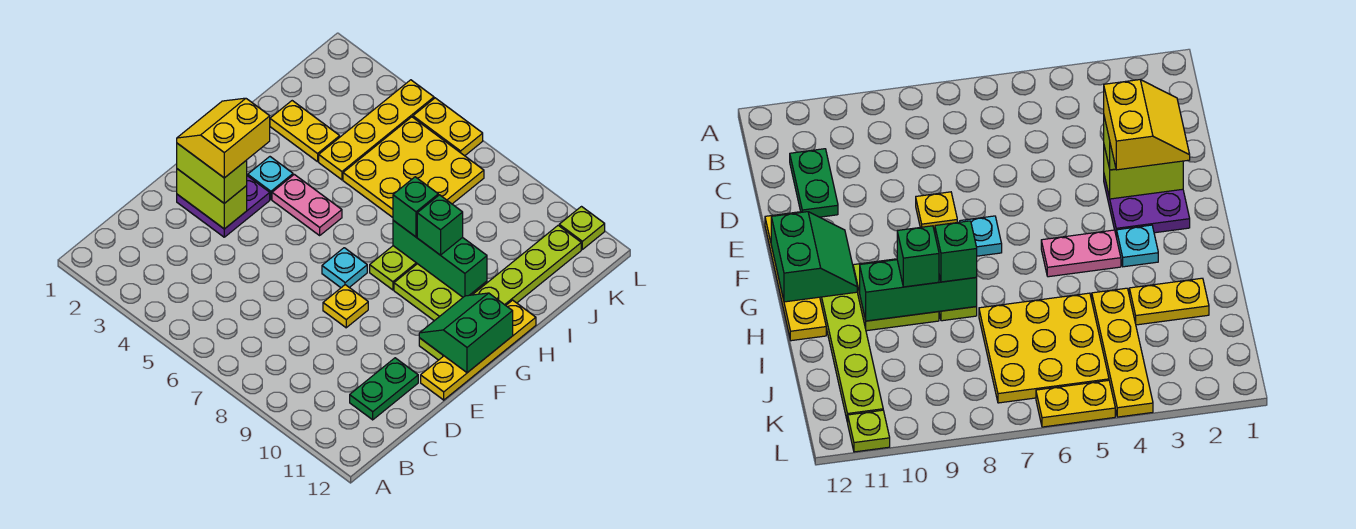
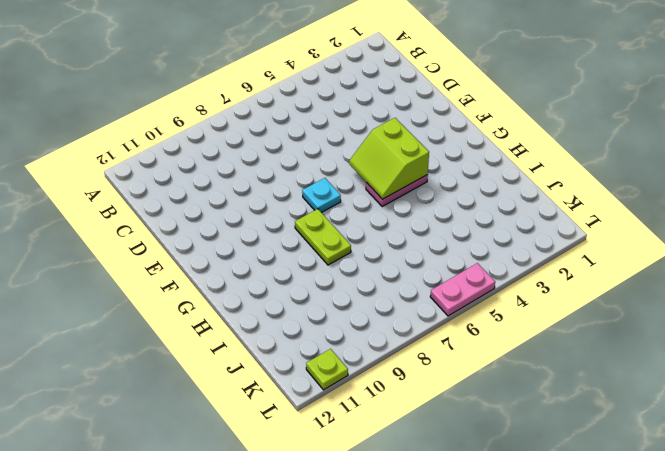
lime 2x2 slope [349,118,429,199] -> none
pink 1x2 plate [430,263,495,316] -> yellow 1x2 plate [413,98,483,156]
none -> green 1x2 plate [350,358,418,420]
none -> purple 2x2 plate [177,176,270,237]
none -> yellow 1x1 plate [323,285,368,328]

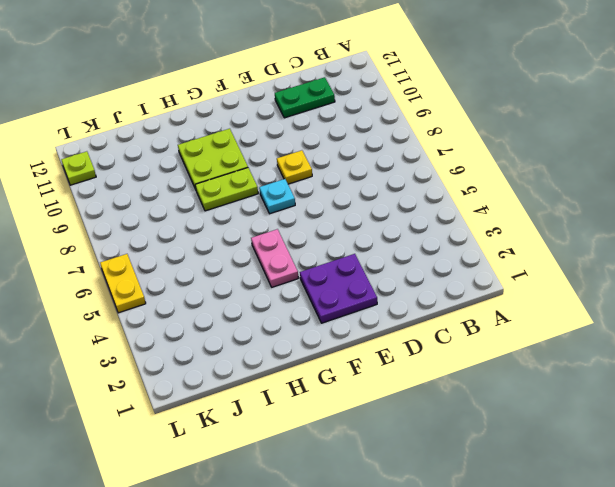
none -> yellow 1x4 plate [421,300,536,400]
none -> lime 1x6 plate [419,225,581,360]
none -> cyan 1x1 plate [248,157,293,199]

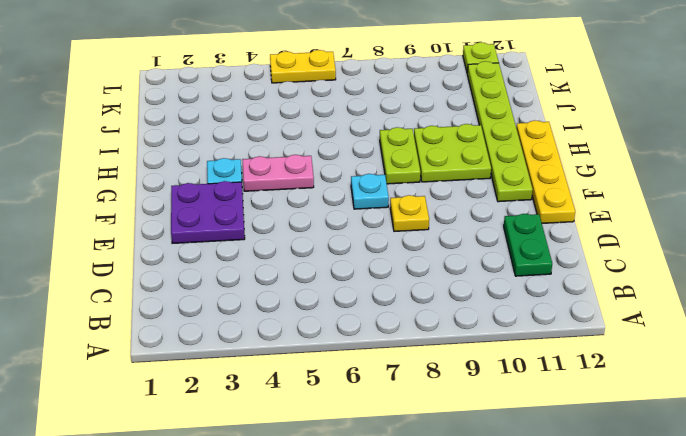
none -> yellow 1x2 plate [270,101,340,162]
none -> yellow 1x4 plate [319,80,434,180]
none -> yellow 3x3 plate [343,117,484,217]

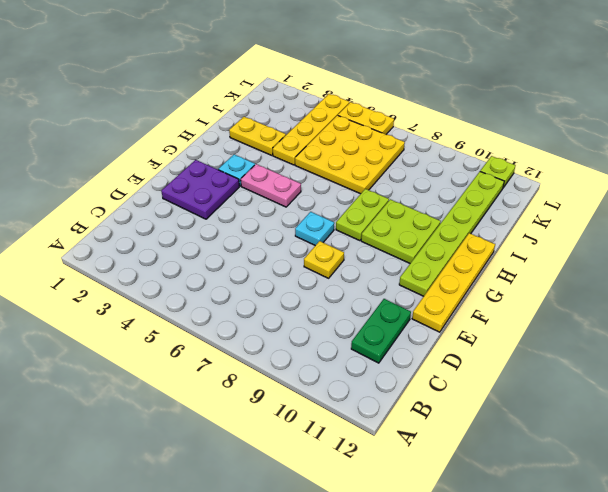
none -> lime 1x2 brick [177,169,247,229]
none -> green 2x2 slope [419,293,513,373]
none -> green 1x3 brick [393,220,487,297]

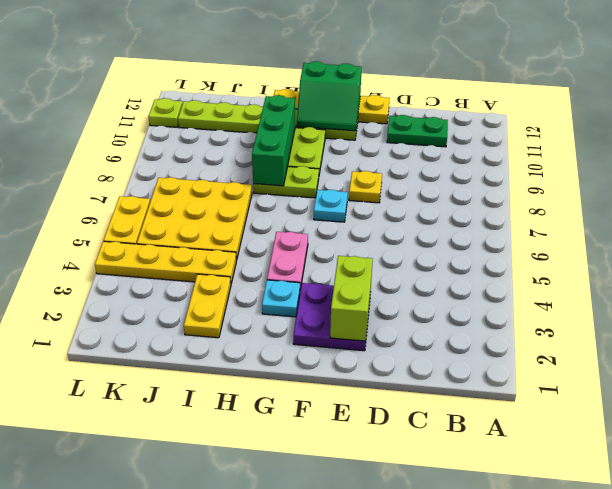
none -> lime 1x2 brick [177,143,247,203]
none -> green 1x1 brick [393,177,438,237]
none -> green 1x1 brick [417,195,463,255]

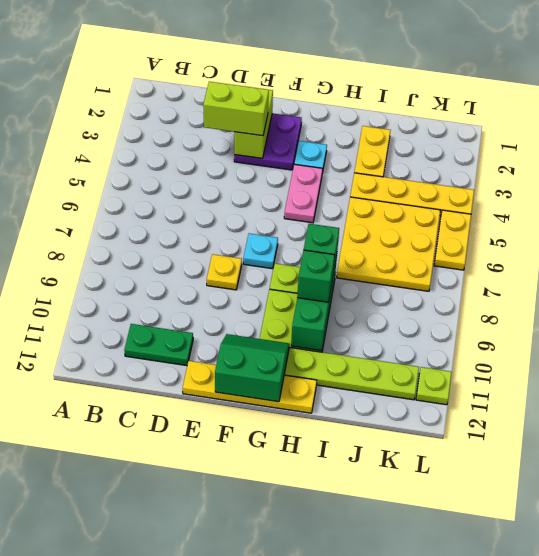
lime 1x2 brick [203,82,269,136] -> lime 1x2 brick turned to [177,143,247,203]
none -> yellow 2x2 slope [177,98,270,178]

